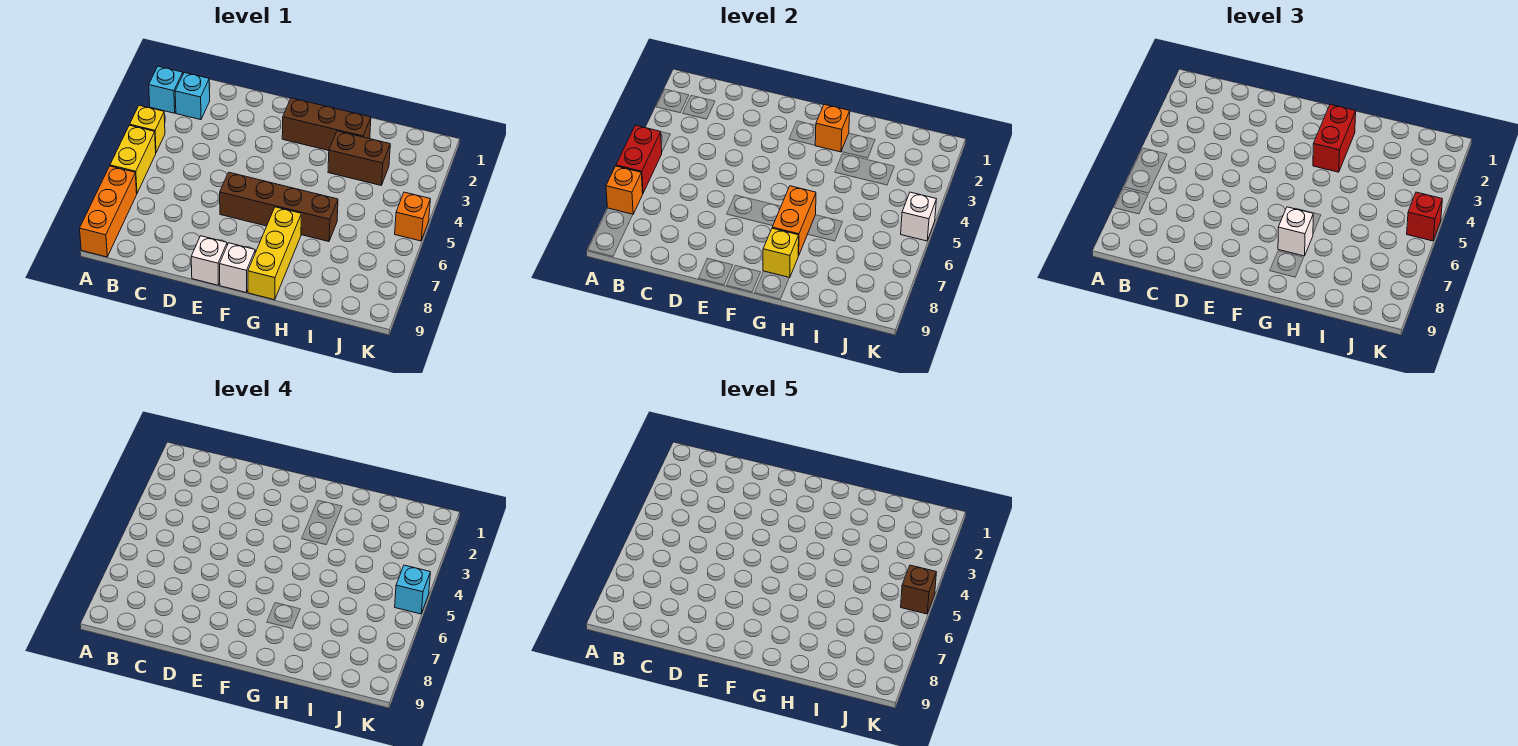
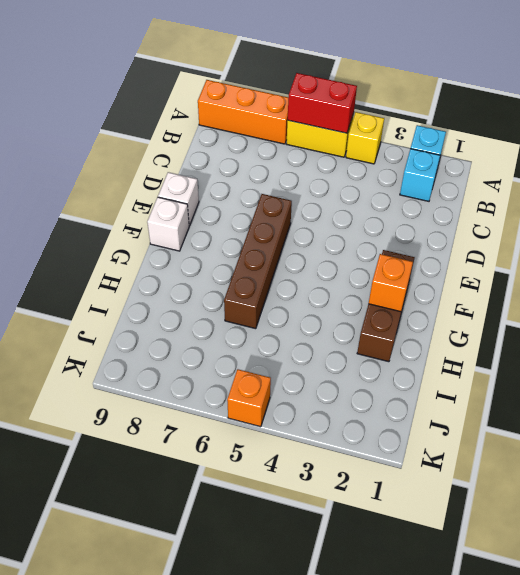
none -> yellow 1x3 brick [248,207,301,300]
none -> brown 1x2 brick [328,131,390,185]
none -> orange 1x1 brick [606,166,643,214]

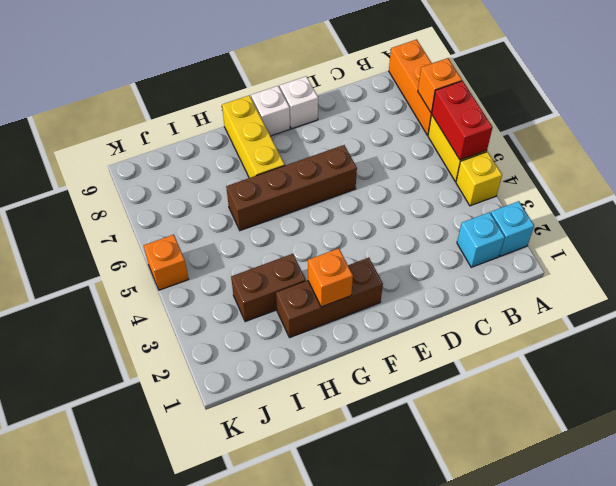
none -> orange 1x2 brick [772,186,816,256]
none -> yellow 1x1 brick [763,228,799,278]
none -> white 1x1 brick [901,192,936,241]

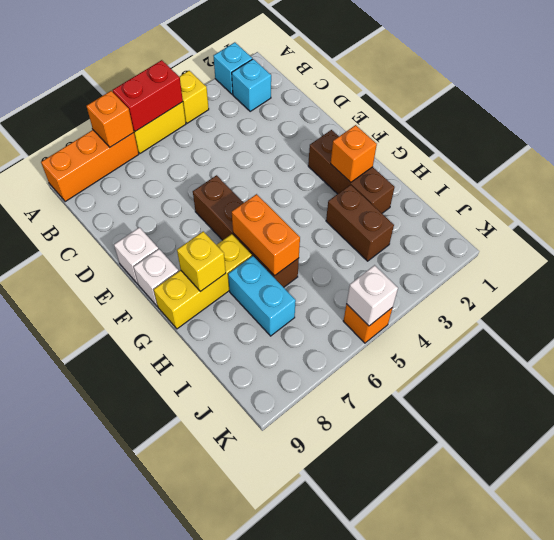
orange 1x2 brick [232,194,300,276] -> orange 1x2 brick turned to [772,186,816,256]
cyan 1x2 brick [228,256,296,336] -> none
none -> red 1x2 brick [1313,104,1356,172]
none -> white 1x1 brick [1278,207,1313,256]
none -> red 1x1 brick [1407,192,1442,241]

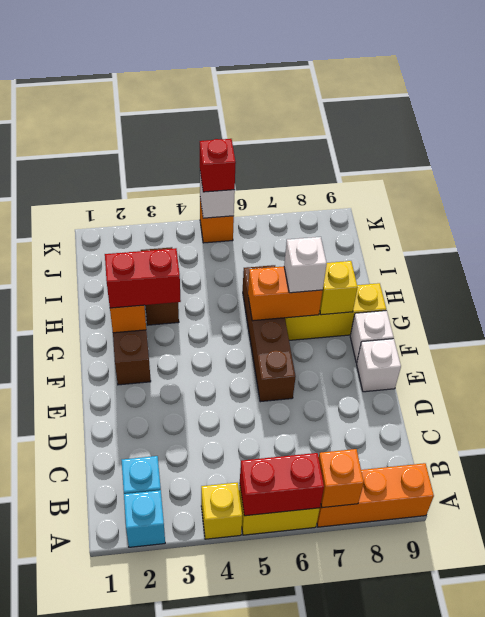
none -> cyan 1x1 brick [395,565,430,614]
none -> brown 1x1 brick [901,565,936,614]

